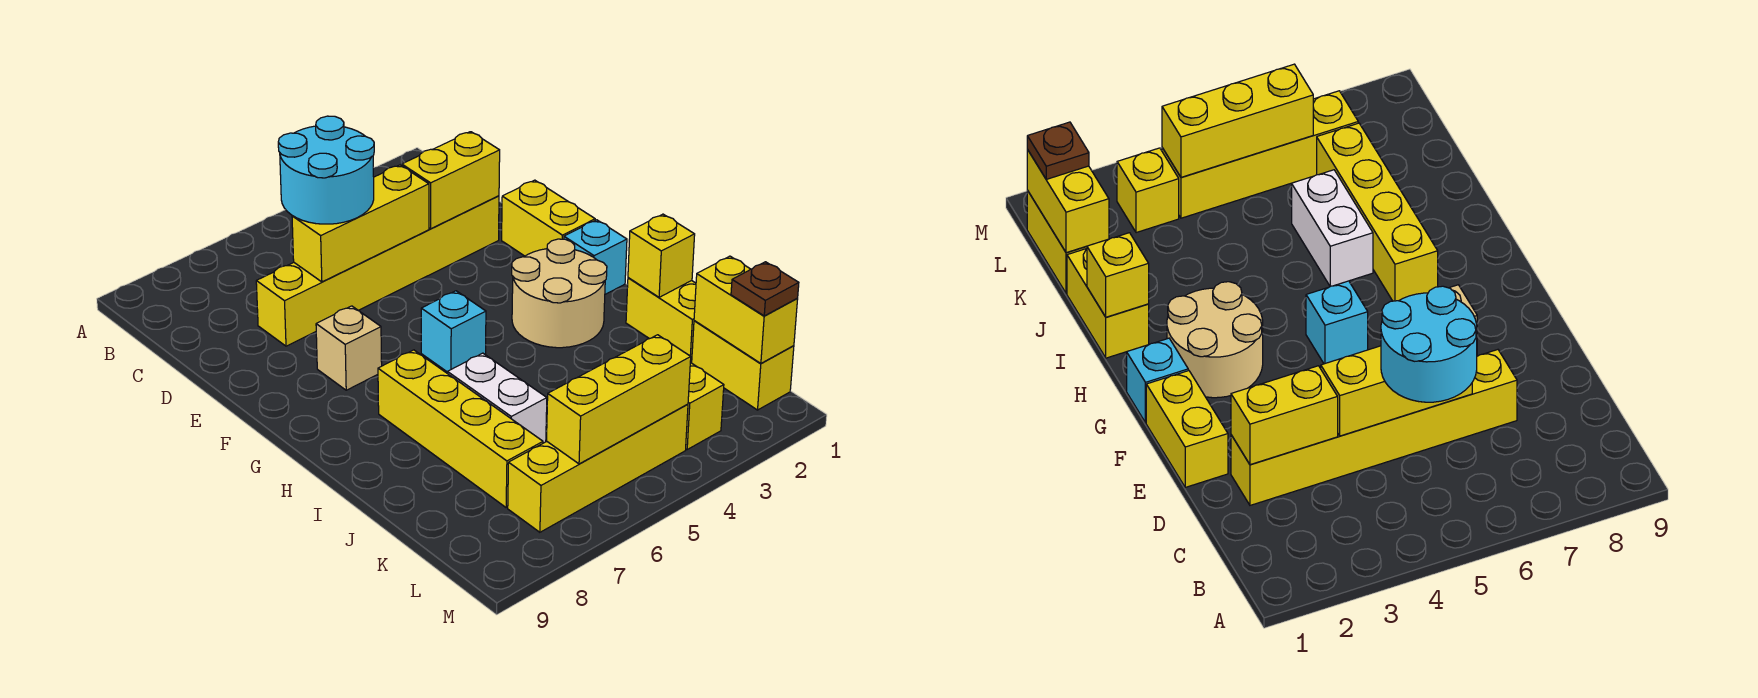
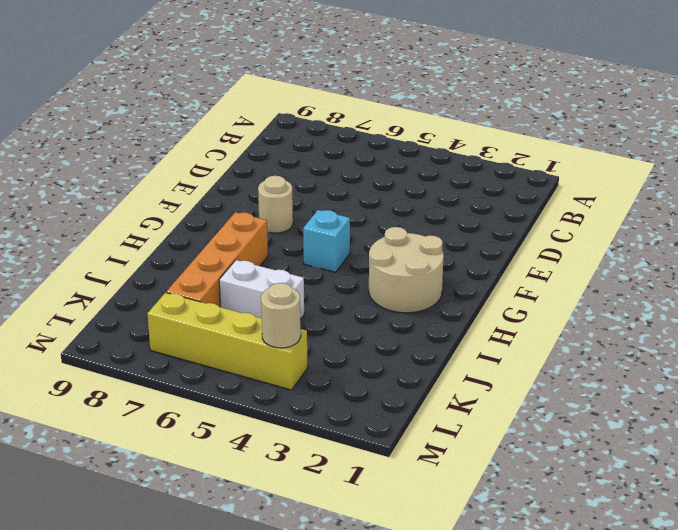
tan 1x1 round brick [258,176,293,233] -> tan 1x1 brick [316,306,382,390]
orange 1x4 brick [166,212,268,307] -> yellow 1x4 brick [378,350,543,507]
white 1x2 brick [219,260,304,319] -> white 1x2 brick turned to [447,353,547,443]
tan 1x1 round brick [261,283,301,348] -> yellow 1x3 brick [547,335,691,464]
none -> yellow 1x6 brick [256,196,499,346]
none -> yellow 1x2 brick [502,180,595,256]
none -> cyan 1x1 brick [564,220,627,294]

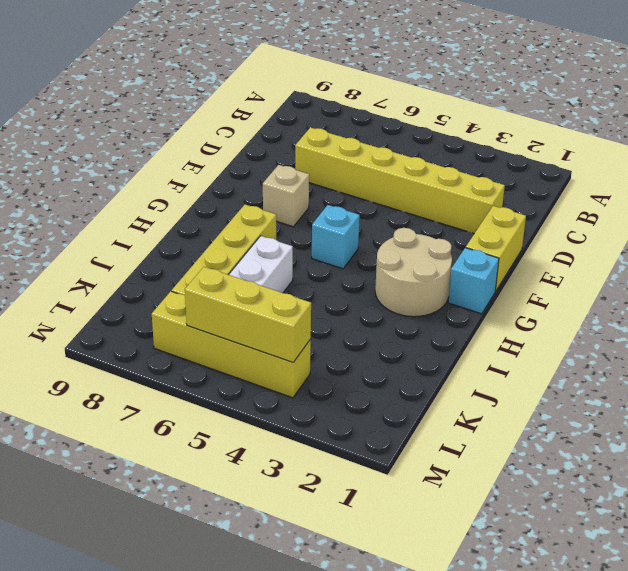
none -> yellow 1x2 brick [626,278,696,363]
none -> yellow 1x2 brick [692,321,794,410]
none -> yellow 1x1 brick [686,363,724,449]

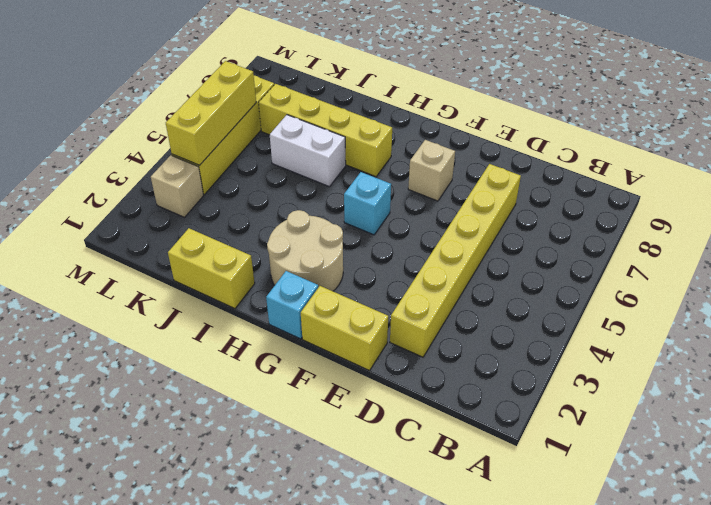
tan 1x1 brick [151,155,204,217] -> yellow 1x1 brick [686,363,724,449]
none -> yellow 1x2 brick [692,321,794,410]
none -> yellow 1x2 brick [402,132,500,229]
none -> yellow 1x3 brick [292,165,429,282]

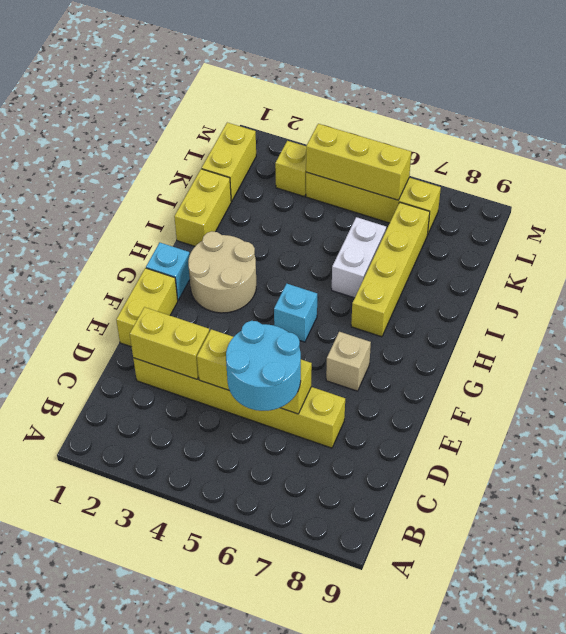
none -> yellow 1x1 brick [628,214,695,297]
none -> yellow 1x2 brick [694,256,798,363]
none -> brown 1x1 plate [731,262,799,316]

